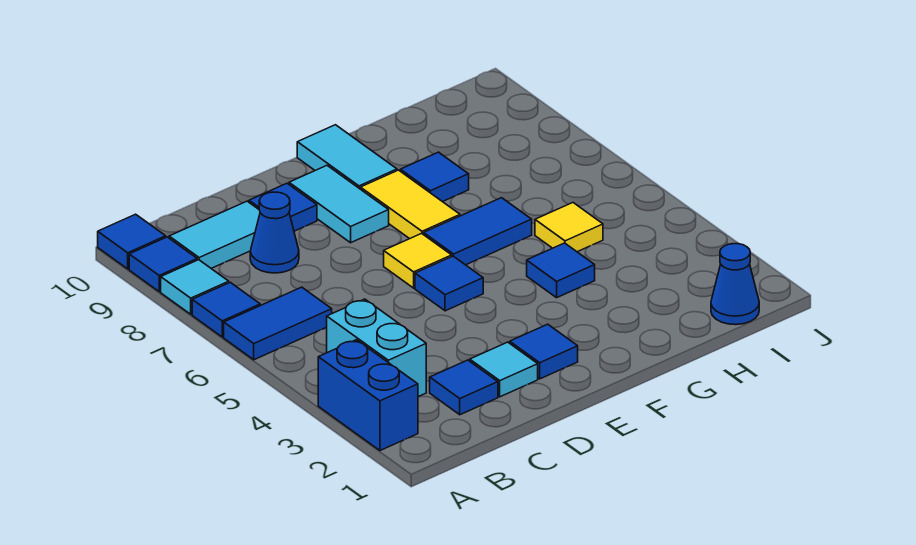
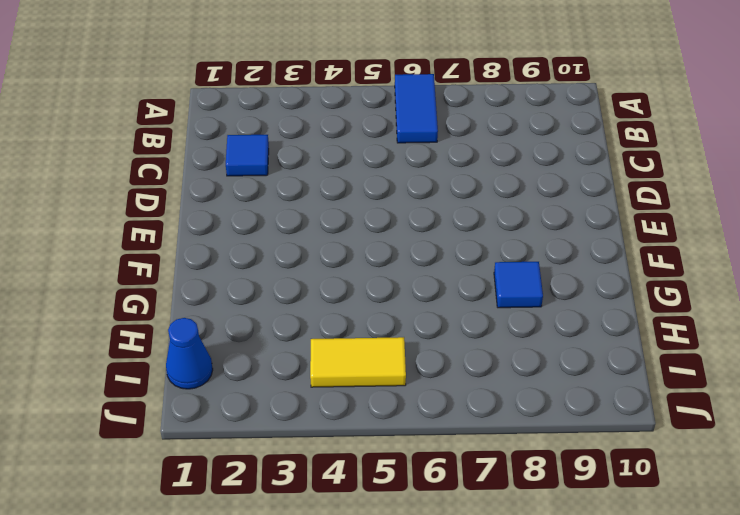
yellow 1x2 tile [310,337,406,387] -> yellow 1x2 tile moved to [361,170,460,239]
none -> blue 1x2 brick [318,340,418,450]
none -> blue 1x1 tile [192,282,260,337]
none -> cyan 1x1 tile [161,260,229,314]

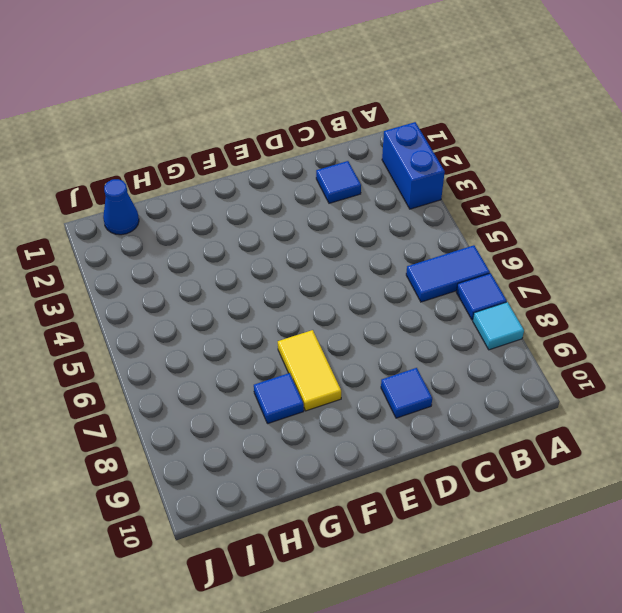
none -> blue 1x1 tile [129,237,197,292]
none -> blue 1x1 tile [98,214,166,269]
none -> cyan 1x2 brick [327,299,426,397]

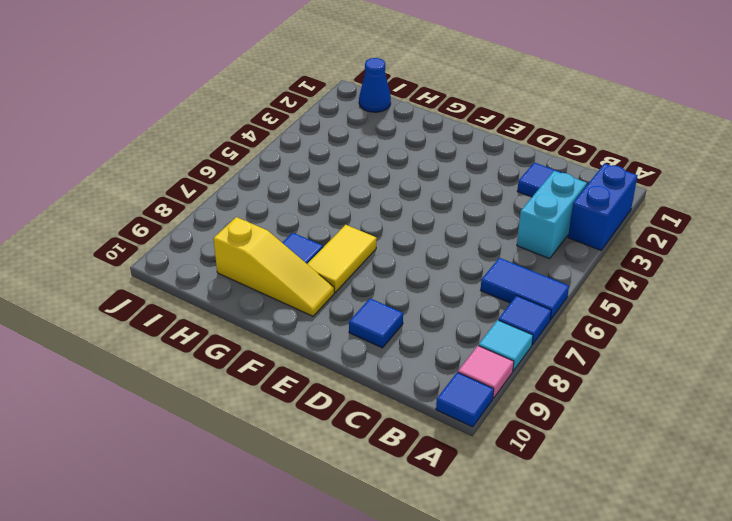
pink 1x1 tile [458,346,514,398] -> blue 1x1 tile [129,237,197,292]
yellow 1x3 slope [213,217,334,316] -> cyan 1x2 tile [297,125,397,189]
none -> cyan 1x2 tile [169,201,260,269]
none -> blue 1x1 cone [250,192,299,273]
none -> cyan 1x1 tile [470,342,538,397]

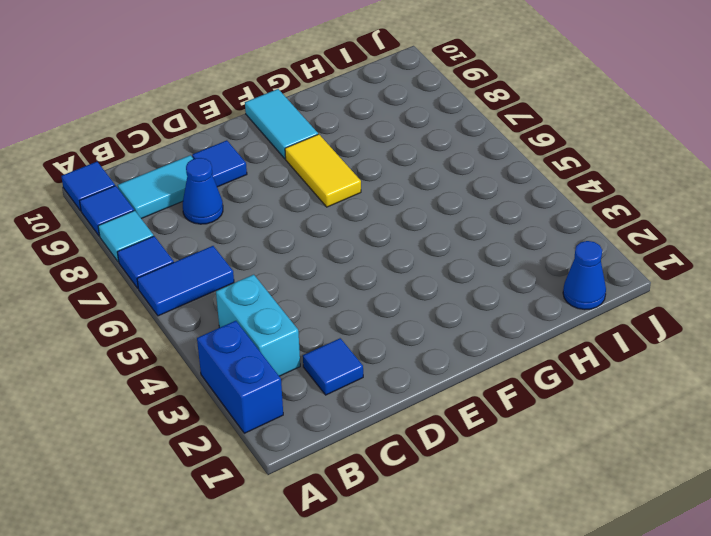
none -> cyan 1x1 tile [470,342,538,397]
none -> blue 1x1 tile [510,324,578,379]
none -> blue 1x1 tile [415,256,483,311]

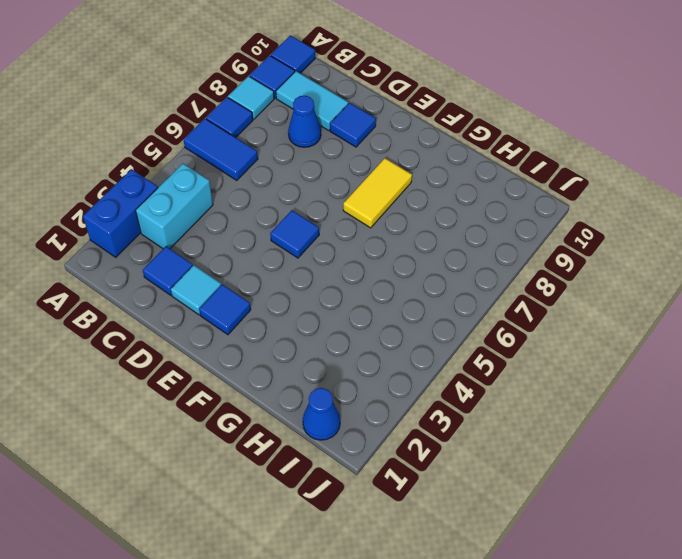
none -> yellow 1x1 tile [384,234,452,288]
none -> cyan 1x2 tile [289,166,389,243]
none -> blue 1x2 tile [424,198,532,265]

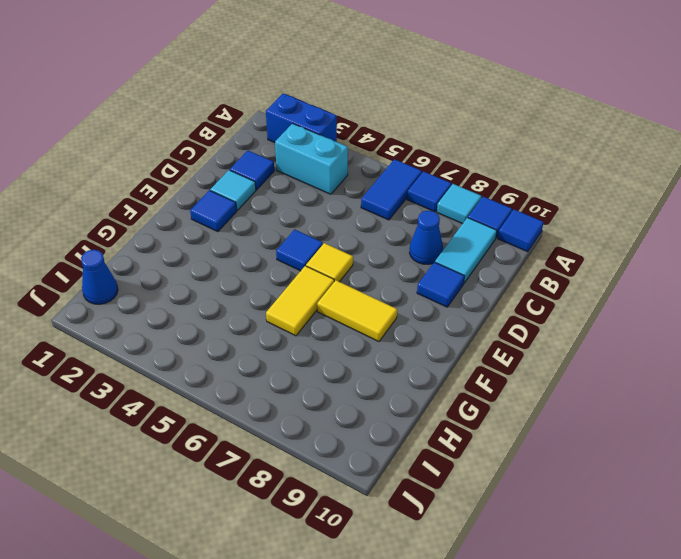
yellow 1x2 tile [266,266,334,336] -> blue 1x2 tile [424,198,532,265]
none -> cyan 1x2 tile [289,166,389,243]
none -> cyan 1x2 tile [297,125,397,189]
none -> blue 1x1 tile [527,243,595,298]

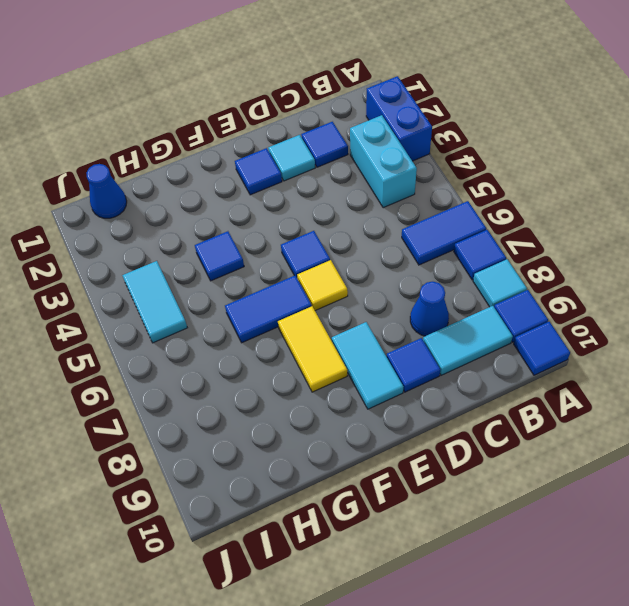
cyan 1x2 tile [122,261,187,343] -> cyan 1x2 tile moved to [297,125,397,189]
none -> blue 1x1 tile [400,152,469,202]
none -> yellow 1x1 tile [535,203,603,252]

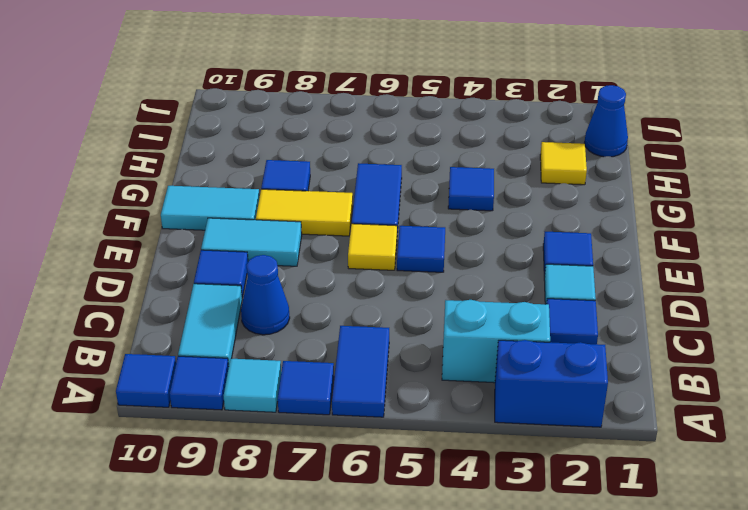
yellow 1x1 tile [540,142,587,185] -> yellow 1x1 tile moved to [535,203,603,252]

